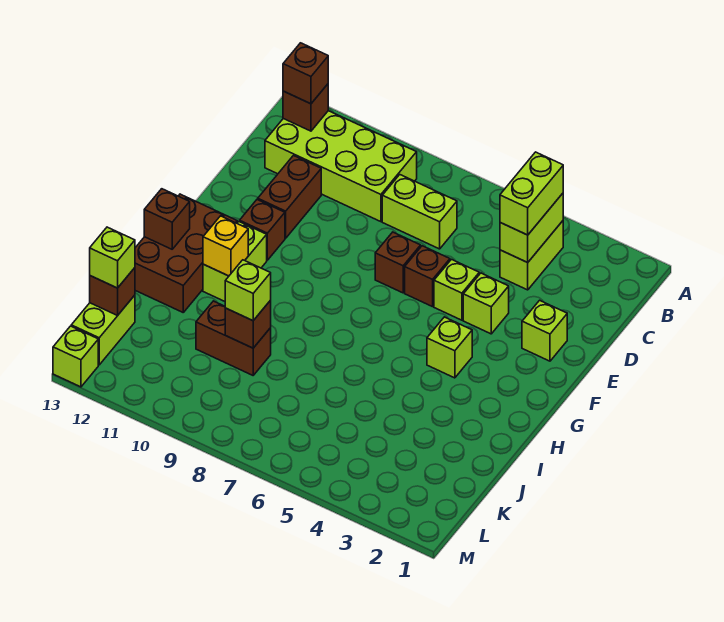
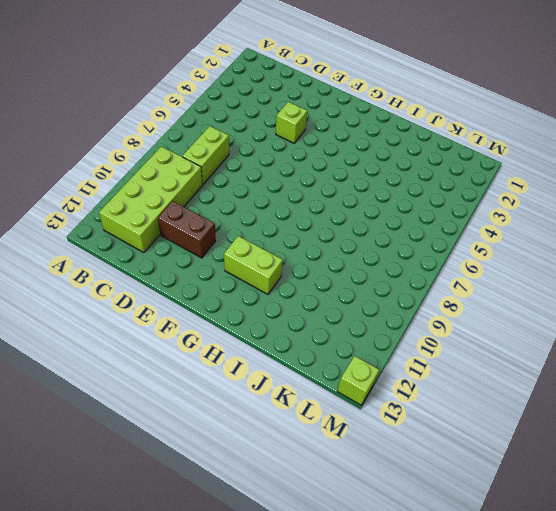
none -> lime 1x2 brick [500,221,563,290]
none -> lime 1x1 brick [522,300,567,361]
none -> lime 1x1 brick [434,260,479,320]

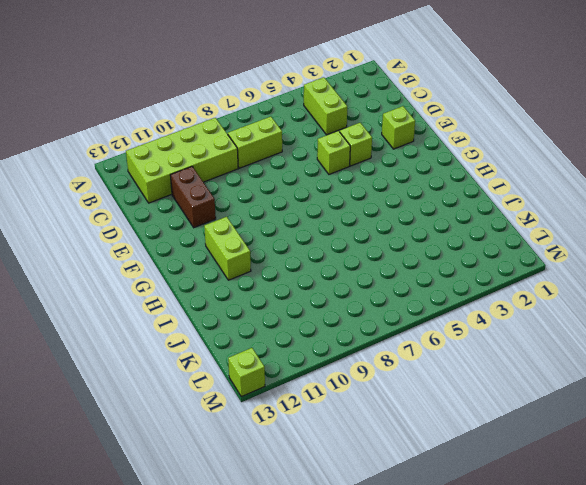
none -> brown 1x1 brick [405,246,450,307]
none -> brown 1x1 brick [375,232,421,293]
none -> brown 1x1 brick [240,199,285,260]

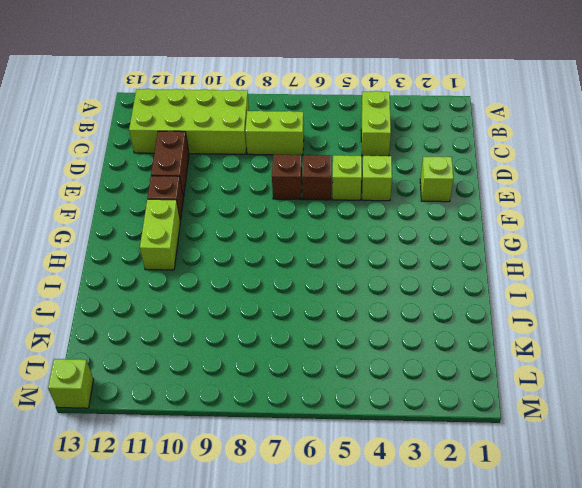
none -> lime 1x1 brick [427,317,472,378]
none -> brown 2x3 brick [135,194,237,312]
none -> brown 1x2 brick [196,301,271,375]

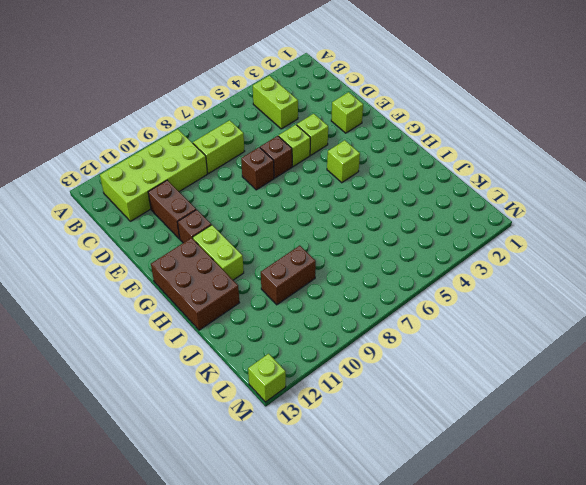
none -> lime 1x2 brick [71,295,135,365]
none -> lime 1x2 brick [500,193,563,262]
none -> brown 1x1 brick [283,84,328,131]

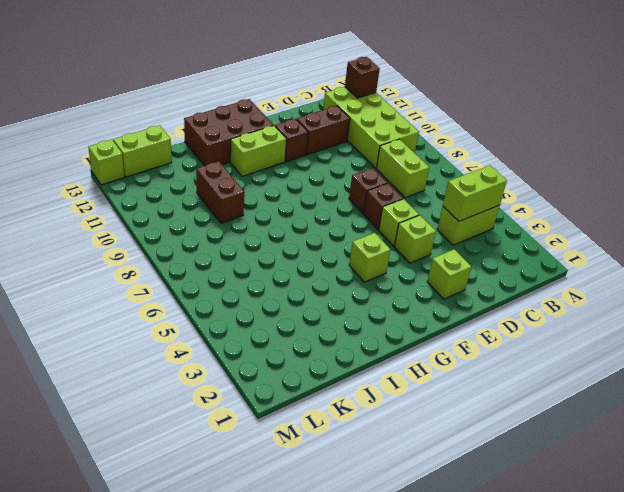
none -> yellow 1x1 brick [203,216,248,276]
none -> brown 1x1 brick [144,189,190,249]
none -> brown 1x1 brick [225,300,271,348]

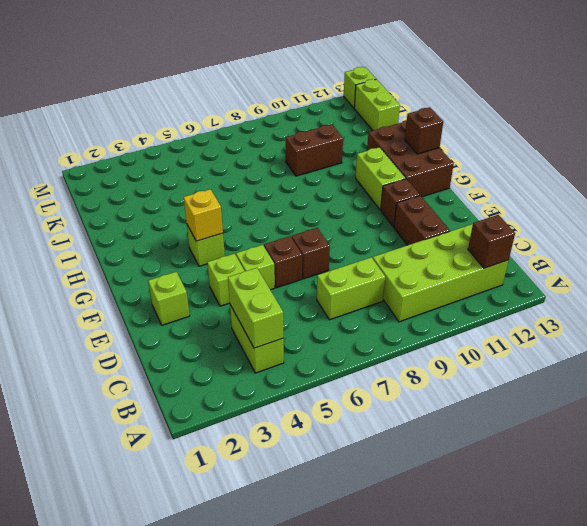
yellow 1x1 brick [184,189,223,241] -> yellow 1x1 brick moved to [203,216,248,276]
none -> brown 1x1 brick [225,300,271,348]
none -> brown 1x1 brick [90,268,135,315]
none -> lime 1x2 brick [500,152,563,235]

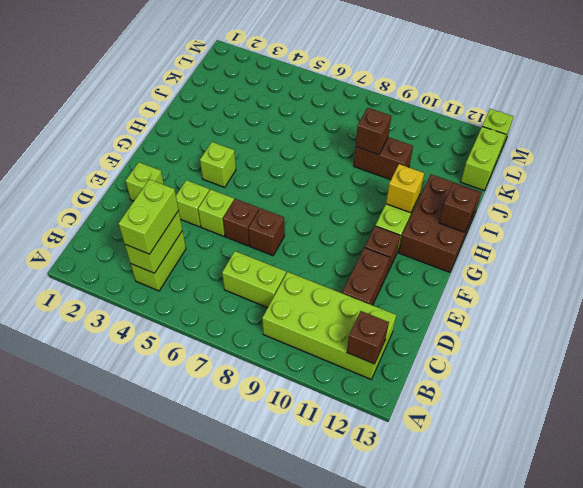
none -> brown 1x1 brick [90,268,135,315]
none -> brown 1x1 brick [283,43,328,104]
none -> lime 1x1 brick [225,260,271,321]

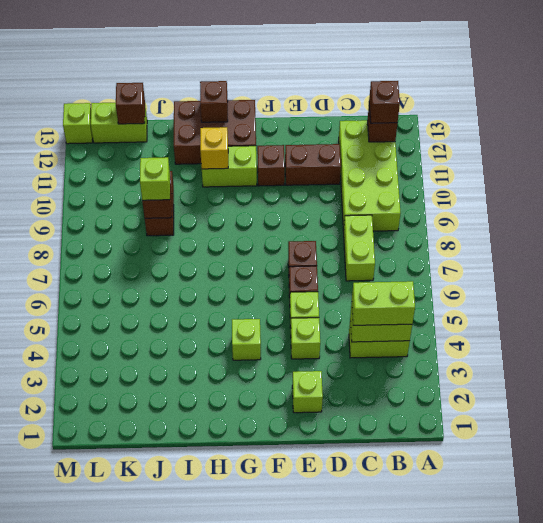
none -> lime 1x1 brick [90,227,135,288]

